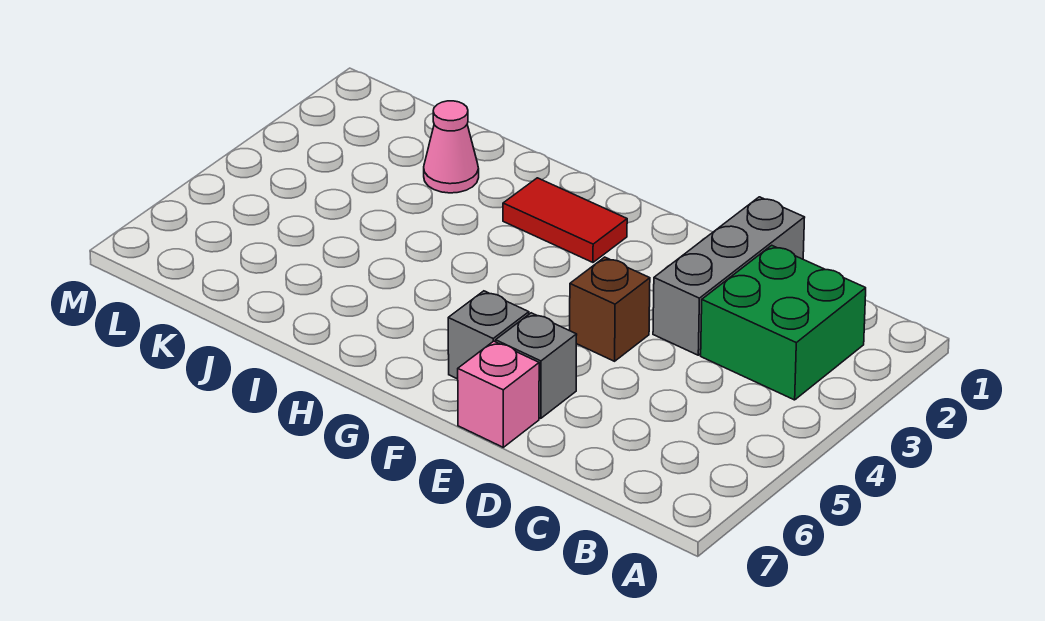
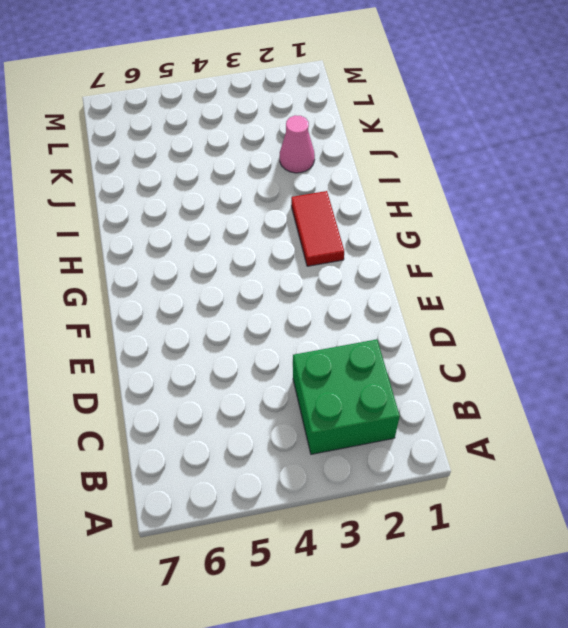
none -> grey 1x3 brick [653,197,805,355]
none -> brown 1x1 brick [570,257,650,361]

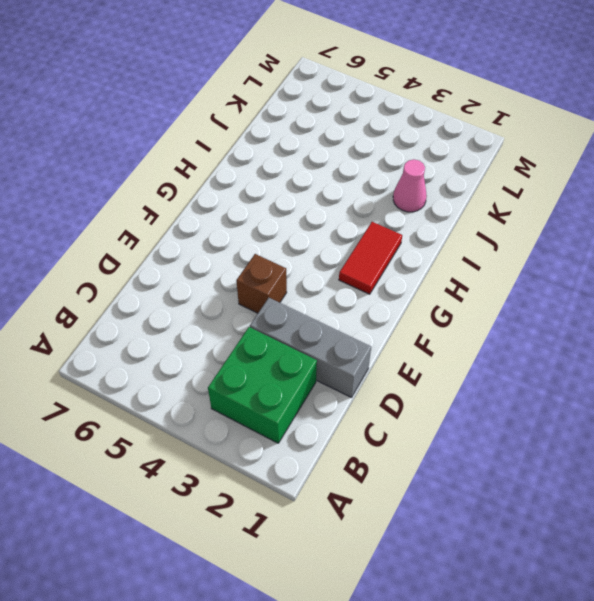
none -> grey 1x1 brick [496,313,577,418]
none -> pink 1x1 brick [458,341,539,447]

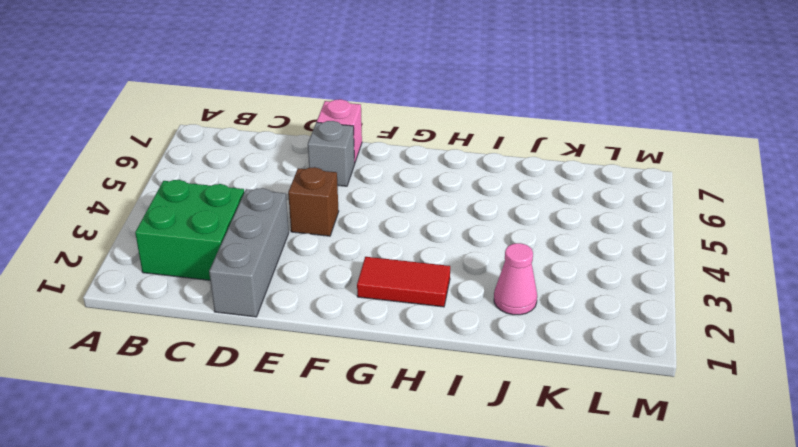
none -> grey 1x1 brick [448,291,529,379]

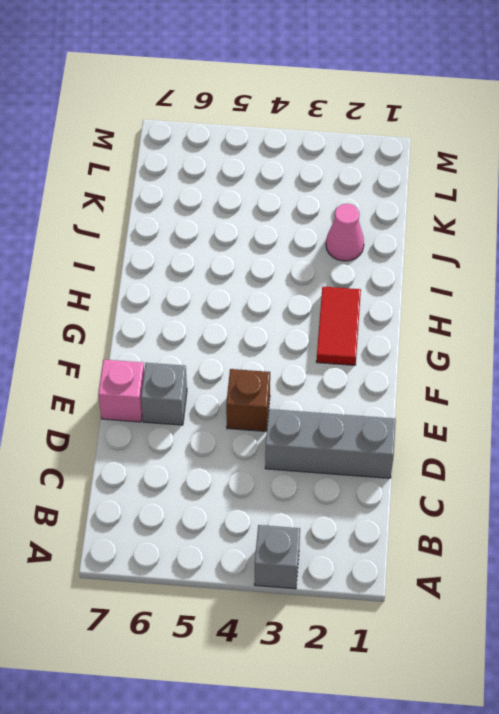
grey 1x1 brick [254,525,300,589] -> grey 1x1 brick moved to [448,291,529,379]
none -> green 2x2 brick [701,245,866,400]

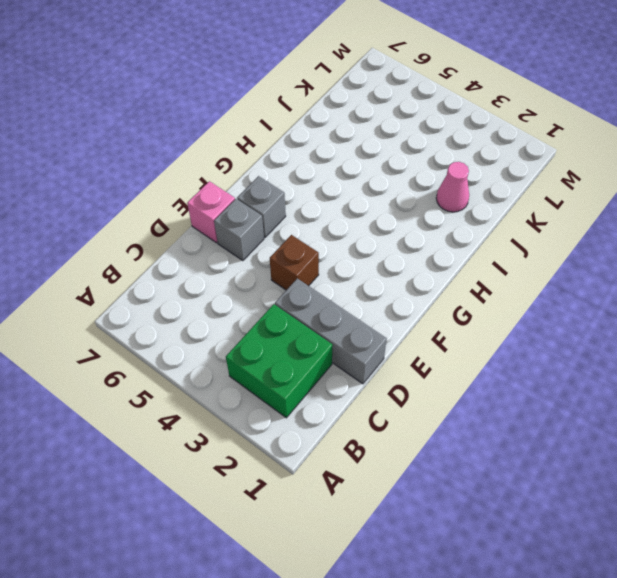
none -> red 1x2 tile [503,178,627,262]

